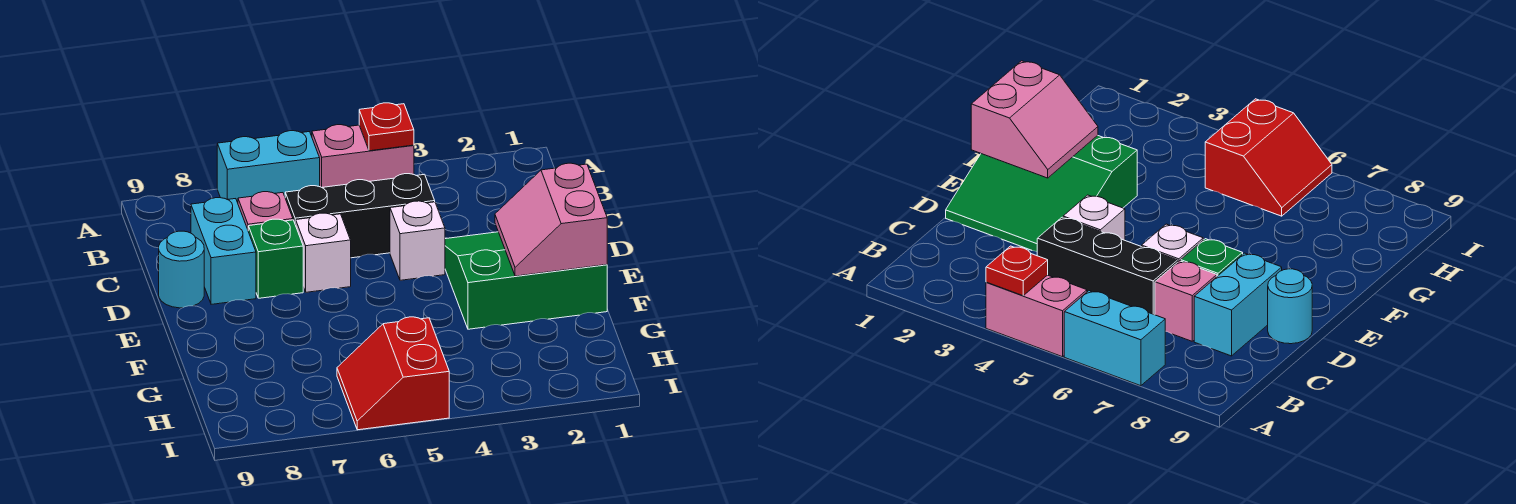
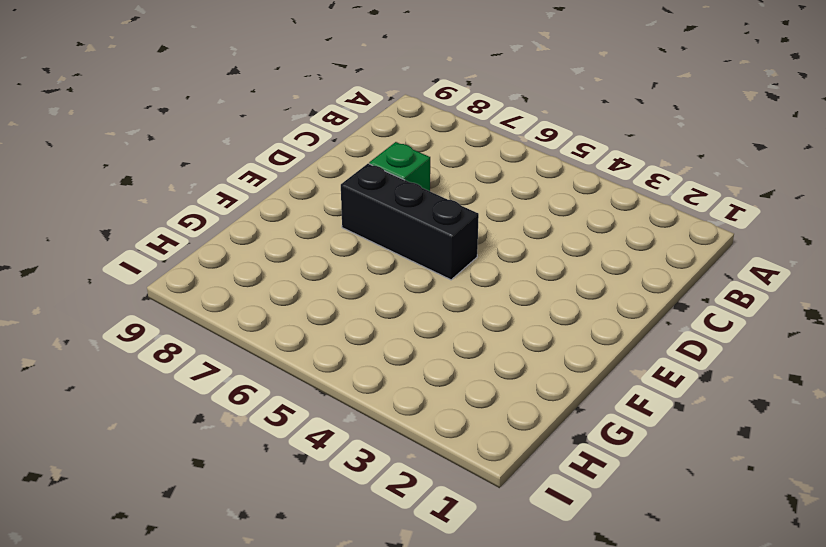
black 1x3 brick [341,164,479,280] -> black 1x3 brick moved to [285,174,435,258]
none -> pink 1x2 brick [312,125,414,187]
none -> cyan 1x2 brick [217,131,320,203]
none -> pink 1x1 brick [238,192,293,229]

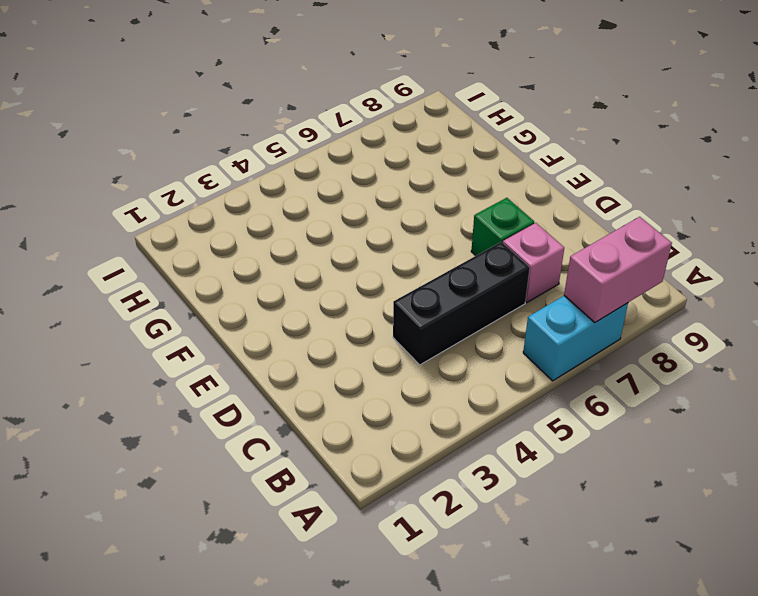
pink 1x2 brick [564,217,672,323] -> pink 1x2 brick moved to [312,125,414,187]
none -> cyan 1x2 brick [191,198,256,304]
none -> green 3x3 slope [445,232,607,329]
none -> white 1x1 brick [390,201,445,280]

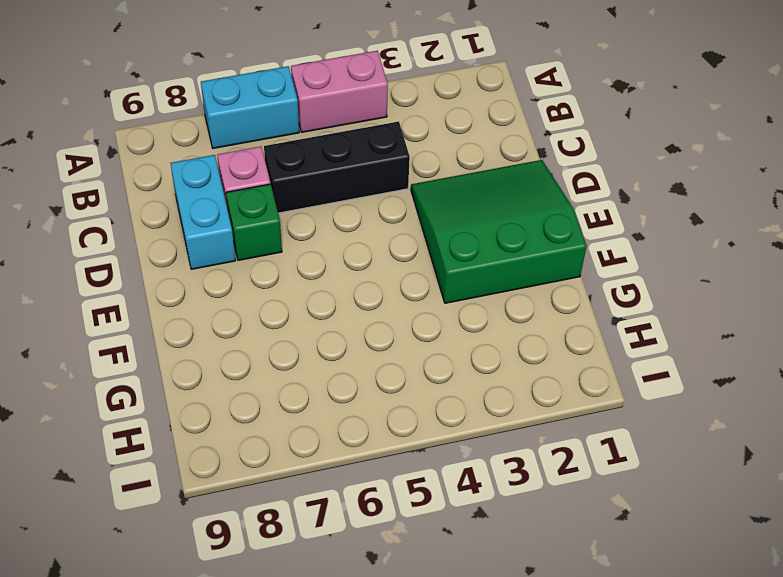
none -> white 1x1 brick [390,201,445,280]
none -> white 1x1 brick [296,213,351,292]
none -> cyan 1x1 round brick [159,231,204,308]

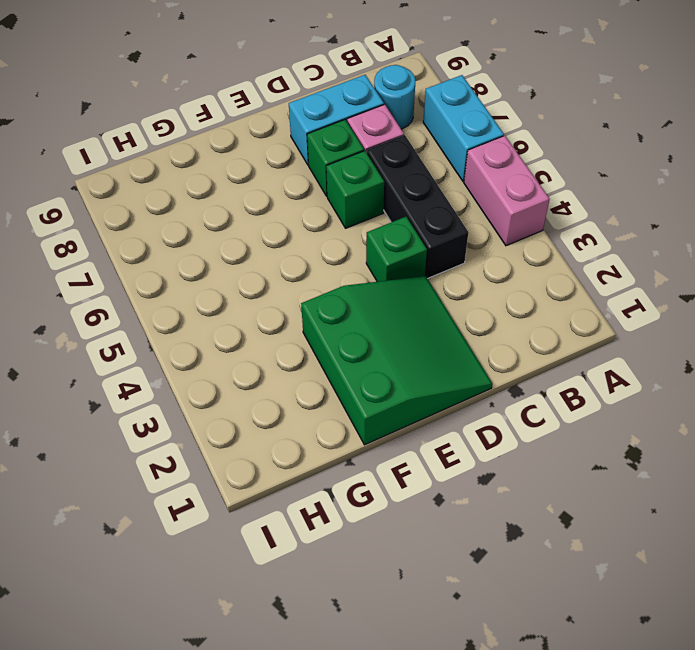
cyan 1x1 round brick [374,65,415,129] -> cyan 1x1 round brick moved to [159,231,204,308]
green 1x1 brick [366,217,427,282] -> white 1x1 brick [390,201,445,280]
green 1x1 brick [326,151,384,228] -> white 1x1 brick [296,213,351,292]
none -> red 2x2 slope [337,317,449,430]
none -> red 1x1 plate [359,103,414,151]
none -> pink 2x2 slope [495,163,607,276]

